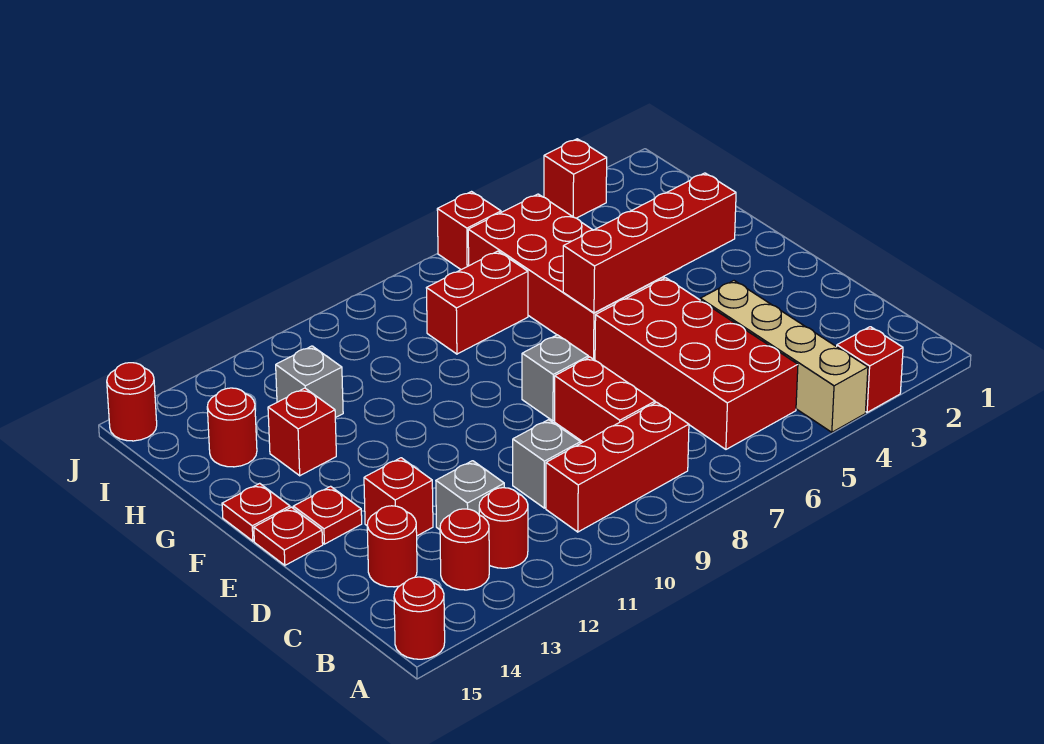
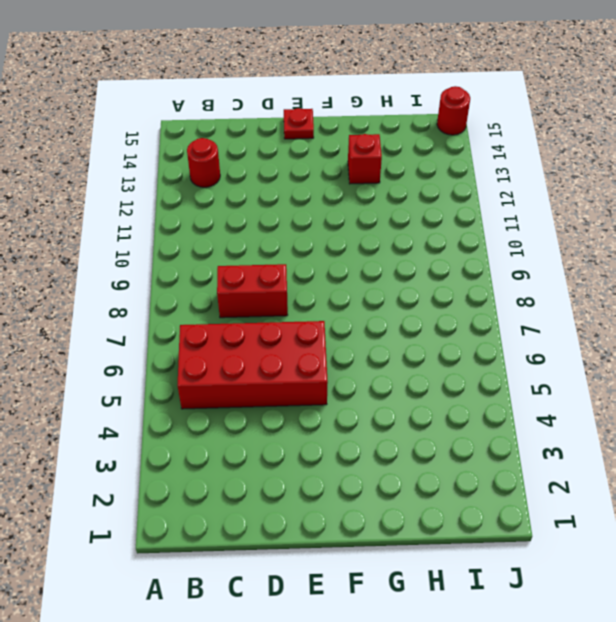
none -> red 1x1 brick [837,327,903,412]
none -> tan 1x4 brick [700,281,868,432]
none -> red 1x1 round brick [394,577,445,659]

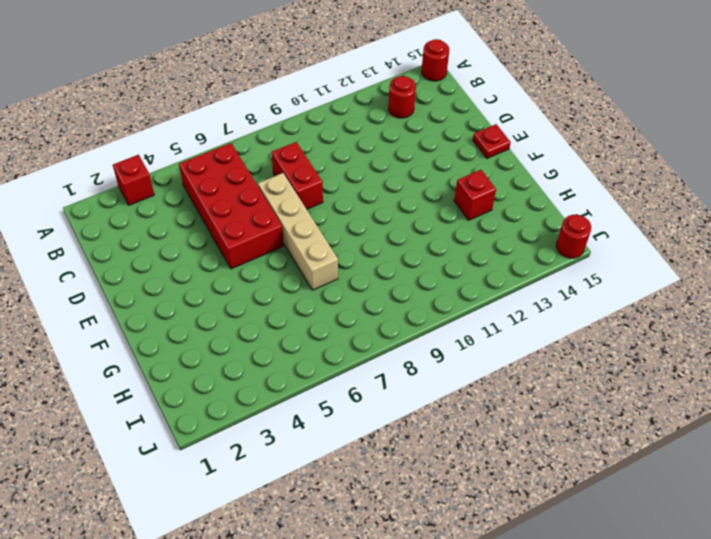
tan 1x4 brick [258,173,338,290] -> tan 1x4 brick moved to [700,281,868,432]
none -> red 1x3 brick [546,402,689,532]
none -> red 1x1 round brick [479,488,528,568]
none -> grey 1x1 brick [513,420,581,508]

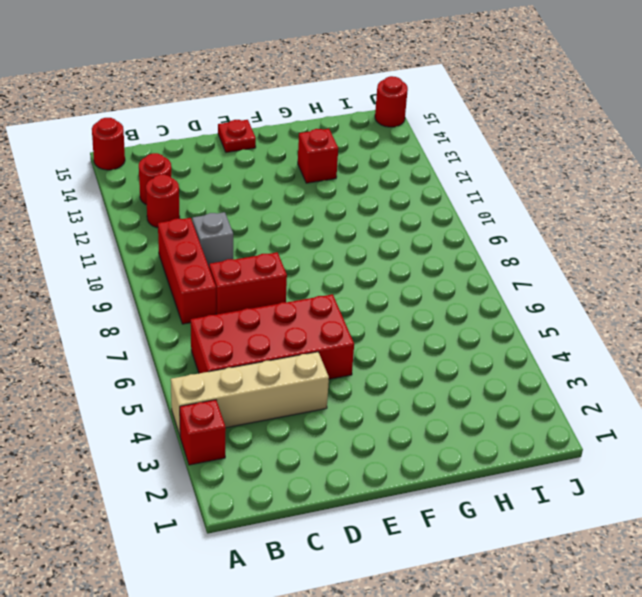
none -> grey 1x1 brick [436,461,504,530]
none -> red 1x1 round brick [367,506,417,587]
none -> red 1x1 brick [364,458,433,536]

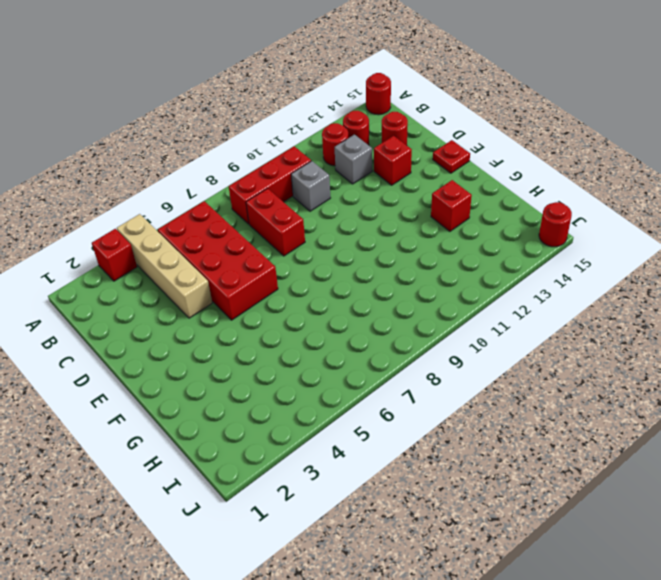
none -> grey 1x1 brick [522,335,588,421]
none -> red 1x1 plate [293,486,362,544]
none -> red 2x4 brick [468,194,664,359]

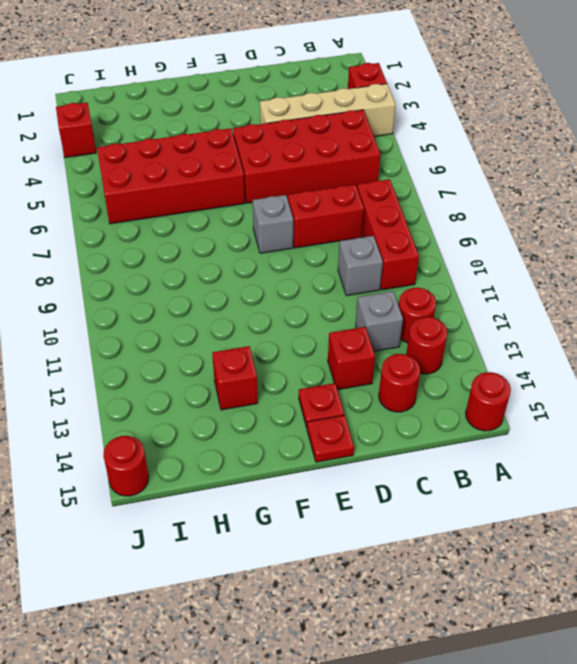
none -> red 1x1 plate [222,483,290,541]
none -> red 1x2 brick [427,251,528,354]
none -> grey 1x1 brick [276,346,343,418]

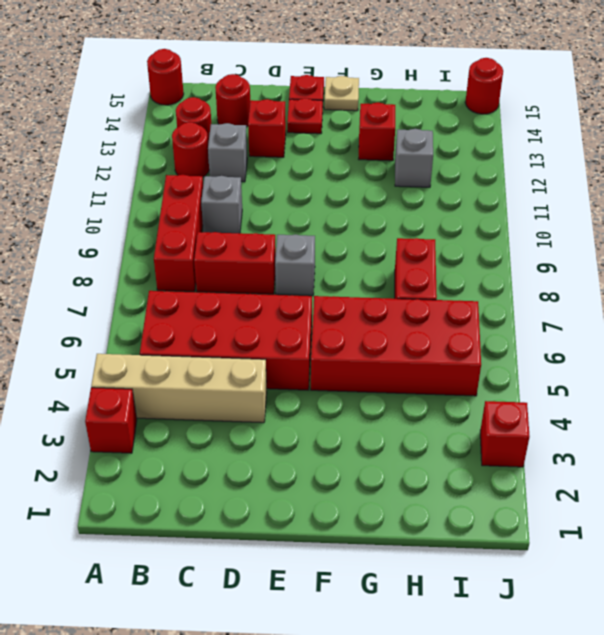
tan 1x1 plate [324,76,359,111] -> red 1x1 plate [222,483,290,541]
none -> red 1x1 round brick [207,388,257,467]
none -> red 1x1 brick [437,192,501,270]
none -> red 1x4 brick [563,173,736,313]

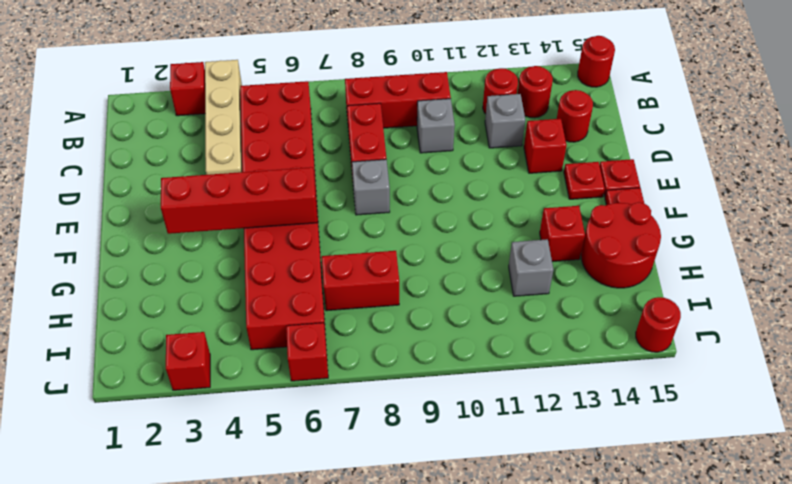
red 2x2 round brick [581,202,661,288] -> red 1x1 round brick [207,388,257,467]

